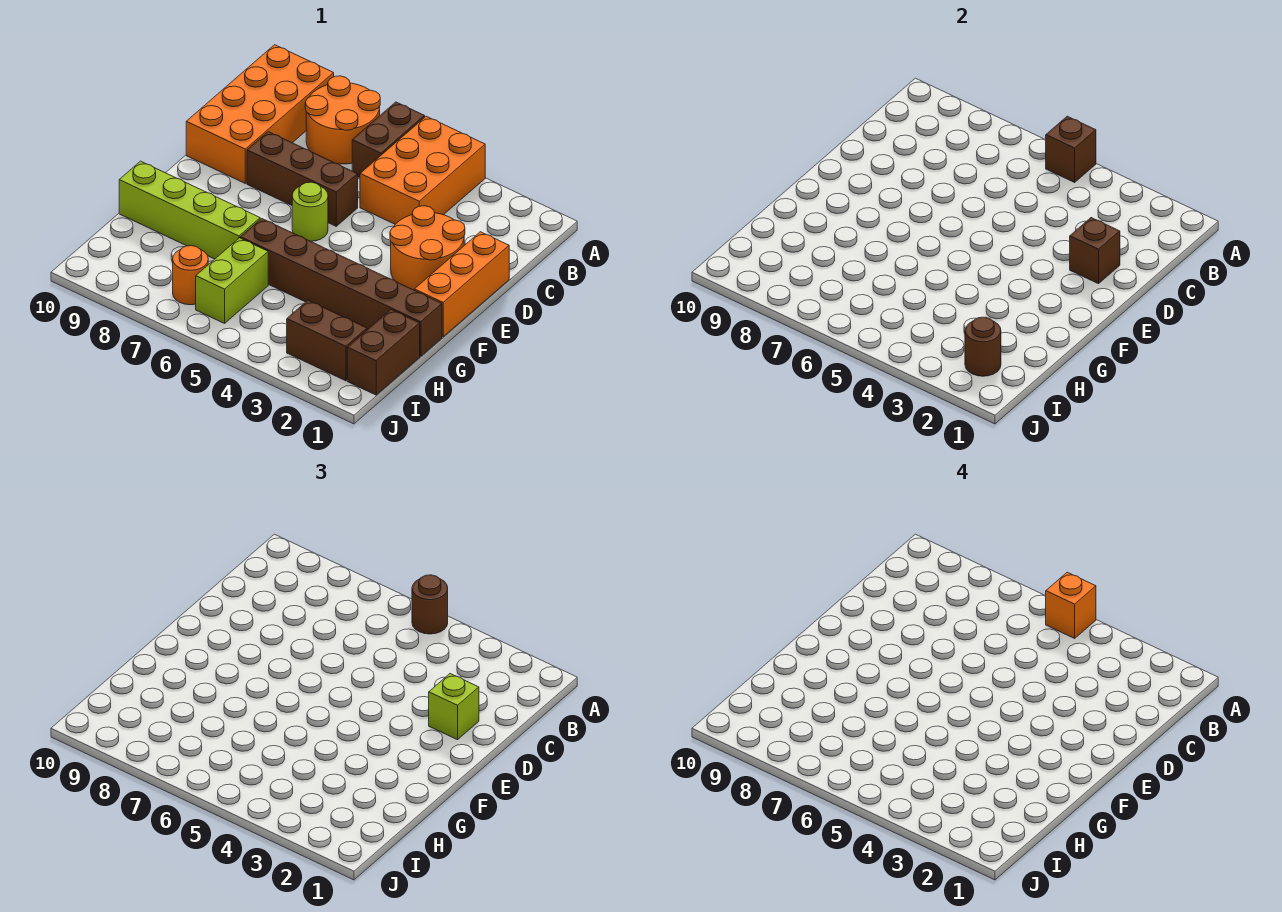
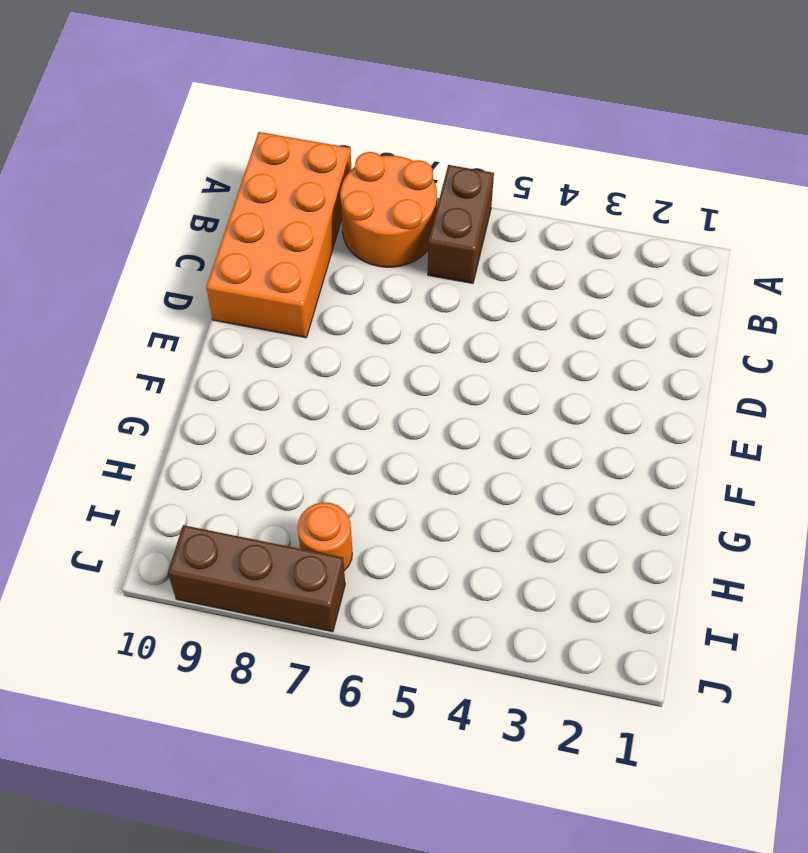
brown 1x3 brick [168,525,345,632] -> brown 1x3 brick moved to [247,132,358,226]
none -> orange 2x3 brick [360,116,485,224]
none -> orange 1x3 brick [414,232,509,337]
none -> orange 2x2 round brick [390,206,465,290]

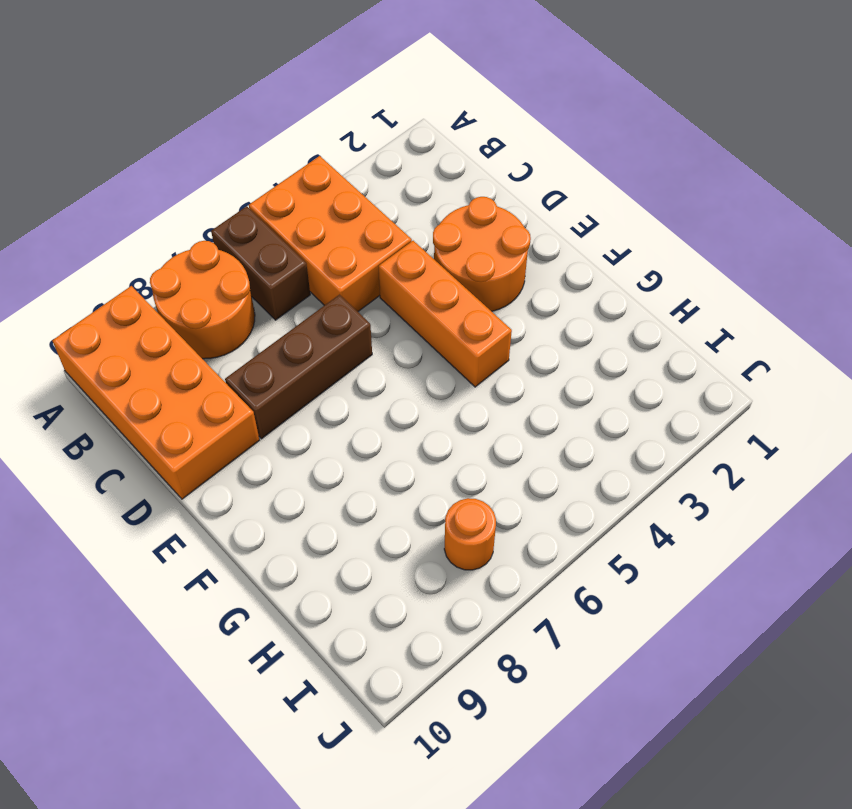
orange 1x3 brick [379,241,512,387] -> orange 1x3 brick moved to [414,232,509,337]
none -> lime 1x1 round brick [292,182,328,241]
none -> brown 1x6 brick [240,219,442,356]
none -> lime 1x4 brick [119,161,260,259]

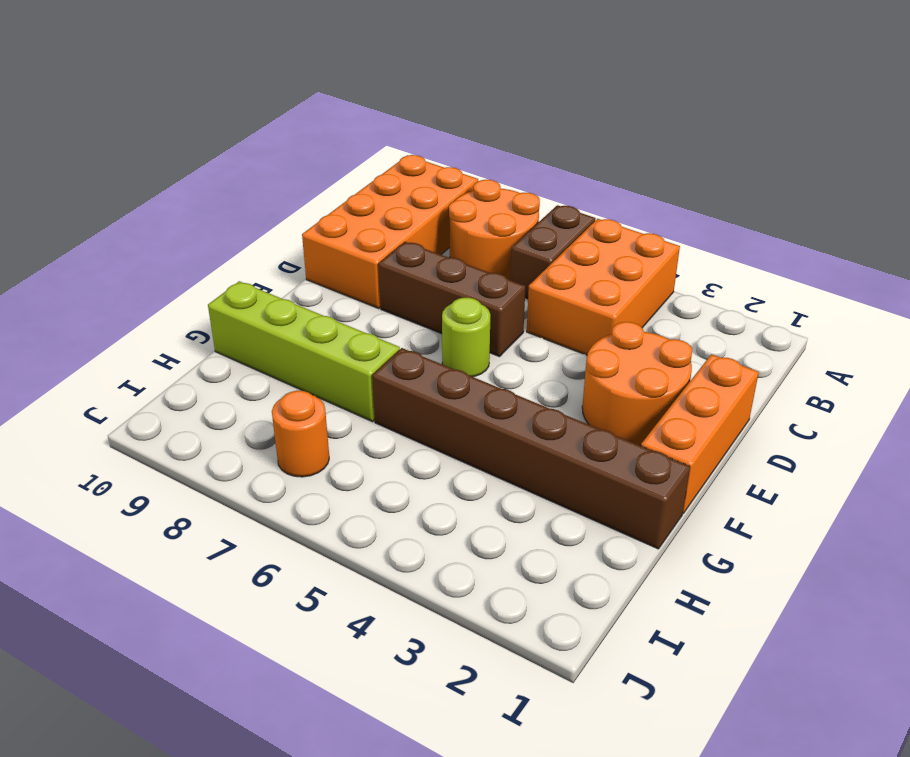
none -> brown 1x2 brick [347,310,420,395]
none -> lime 1x2 brick [196,238,268,323]
none -> brown 1x2 brick [287,300,367,381]

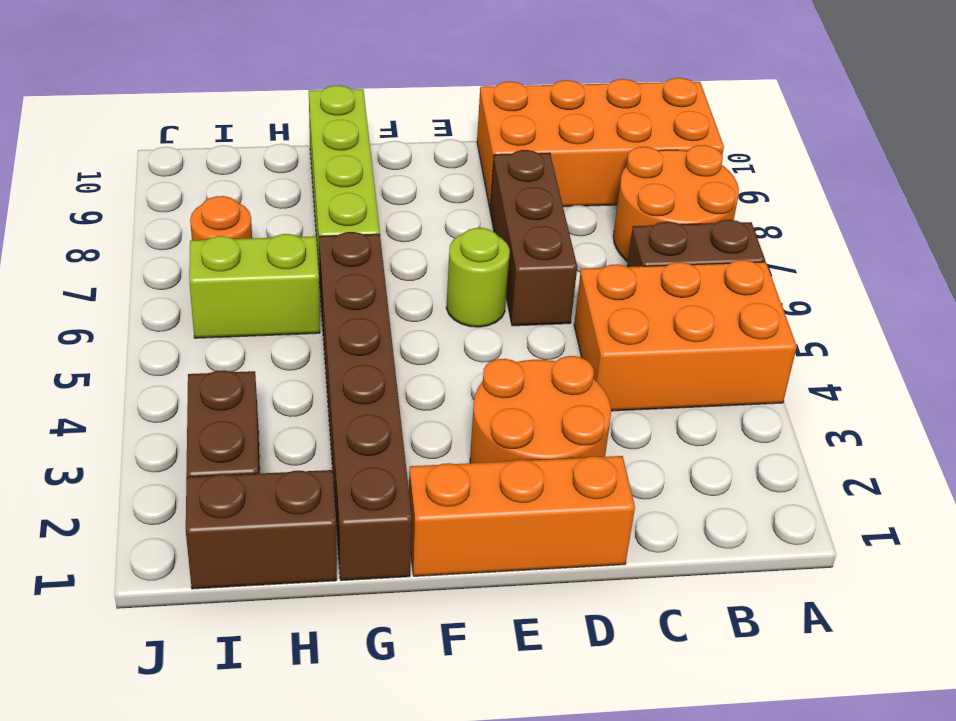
none -> brown 1x1 brick [1046,116,1096,182]
none -> brown 1x1 brick [1070,218,1120,284]
none -> brown 1x1 round brick [965,317,1001,376]

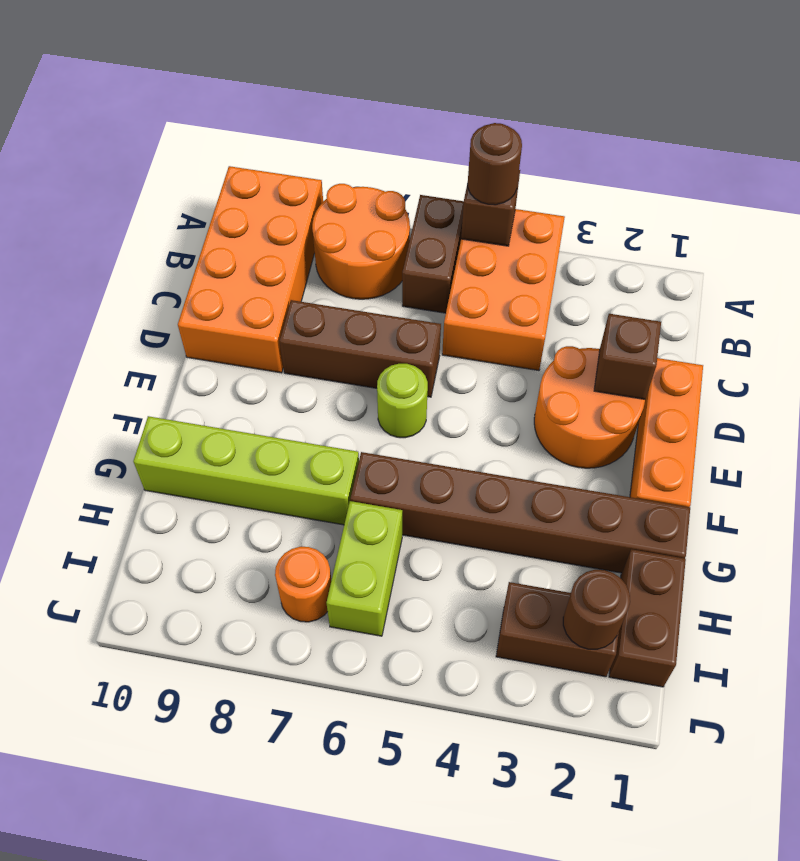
none -> lime 1x1 brick [429,674,479,740]
none -> orange 1x1 brick [1046,572,1096,638]

